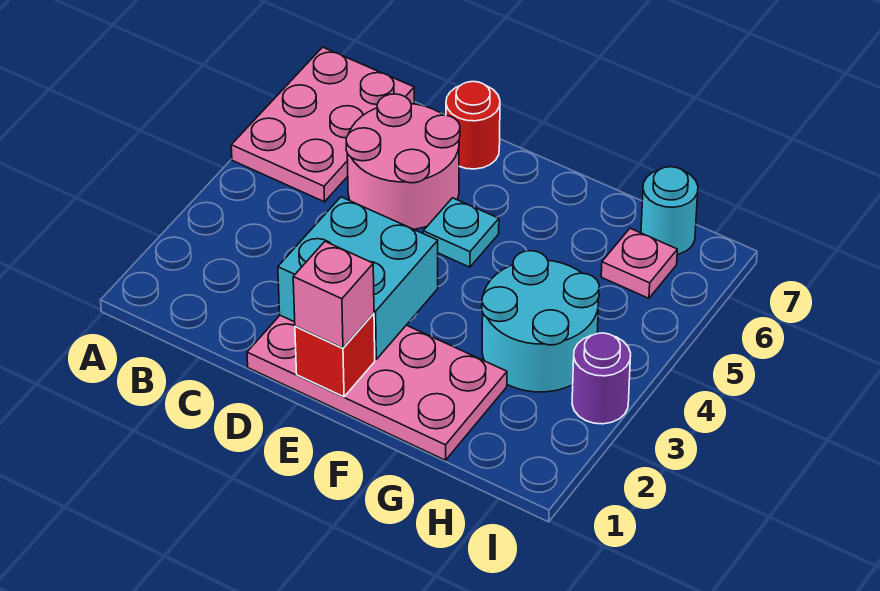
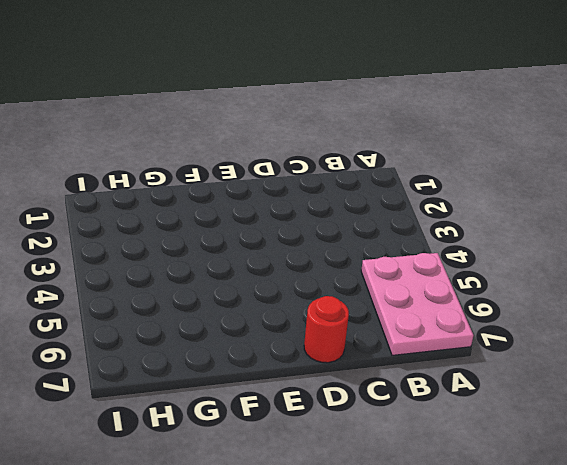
none -> pink 2x2 round brick [346,94,460,229]
none -> pink 2x4 plate [247,315,507,460]
none -> cyan 1x1 plate [423,198,499,267]

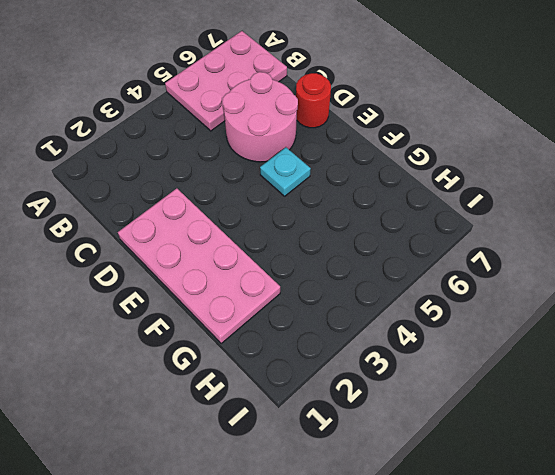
none -> cyan 2x2 round brick [482,251,599,392]
none -> pink 1x1 plate [601,228,677,298]
none -> cyan 1x1 round brick [641,167,698,254]

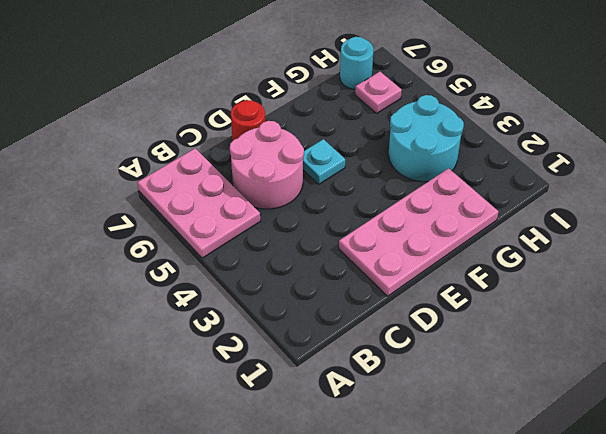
none -> purple 1x1 round brick [572,333,631,424]
none -> cyan 2x2 brick [278,197,438,359]
none -> red 1x1 brick [295,313,375,397]

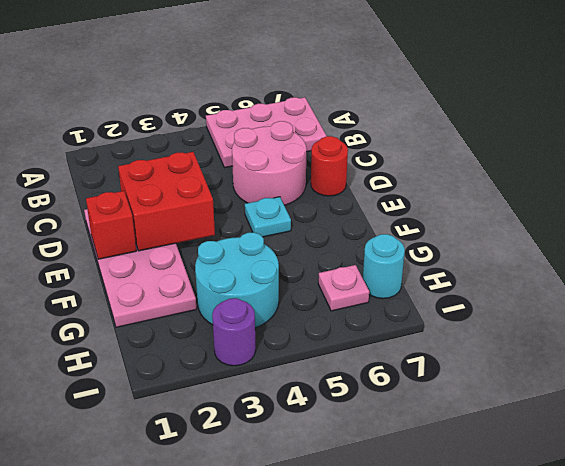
red 2x2 brick [118,152,215,251] -> cyan 2x2 brick [278,197,438,359]
none -> pink 1x1 brick [293,242,374,348]

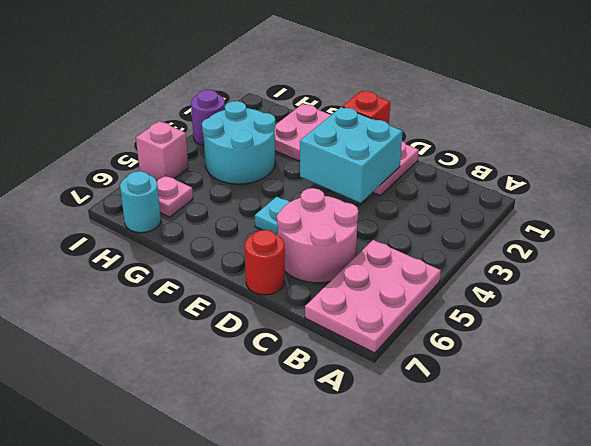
pink 1x1 brick [136,121,188,180] -> pink 1x1 brick moved to [293,242,374,348]

